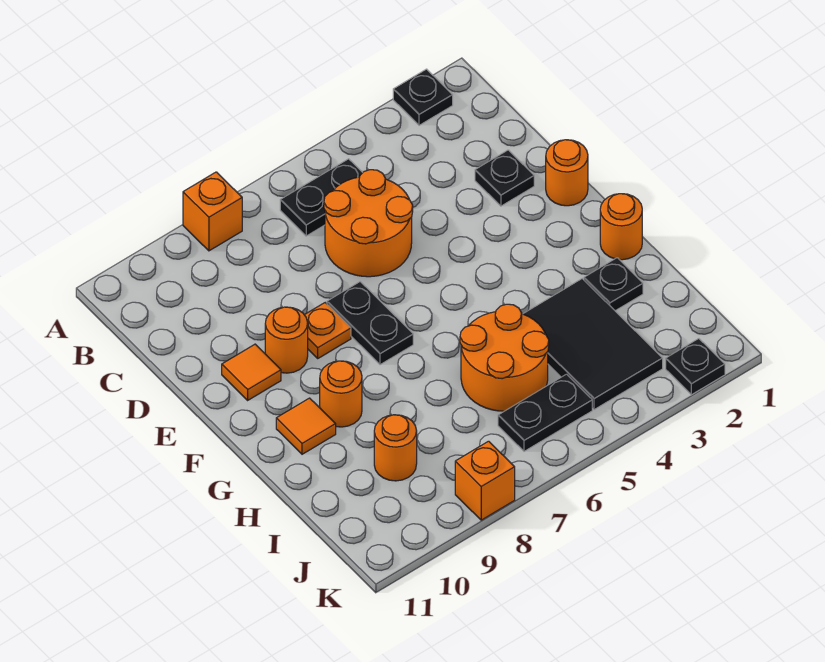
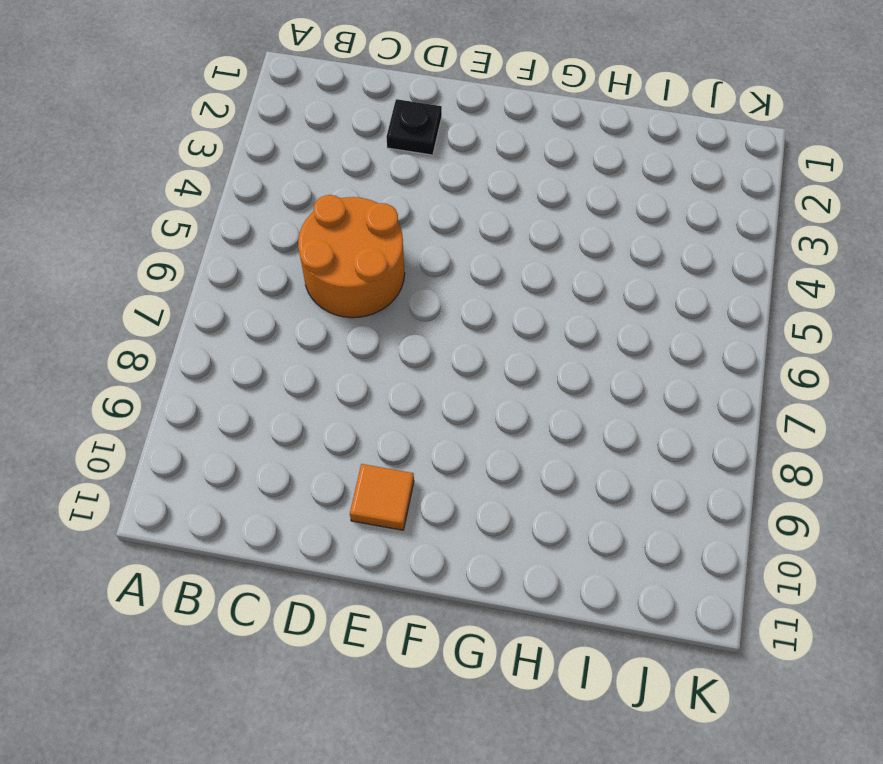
none -> black 1x1 plate [393,69,453,125]
none -> orange 1x1 brick [183,172,242,251]
none -> black 1x2 plate [280,159,363,236]

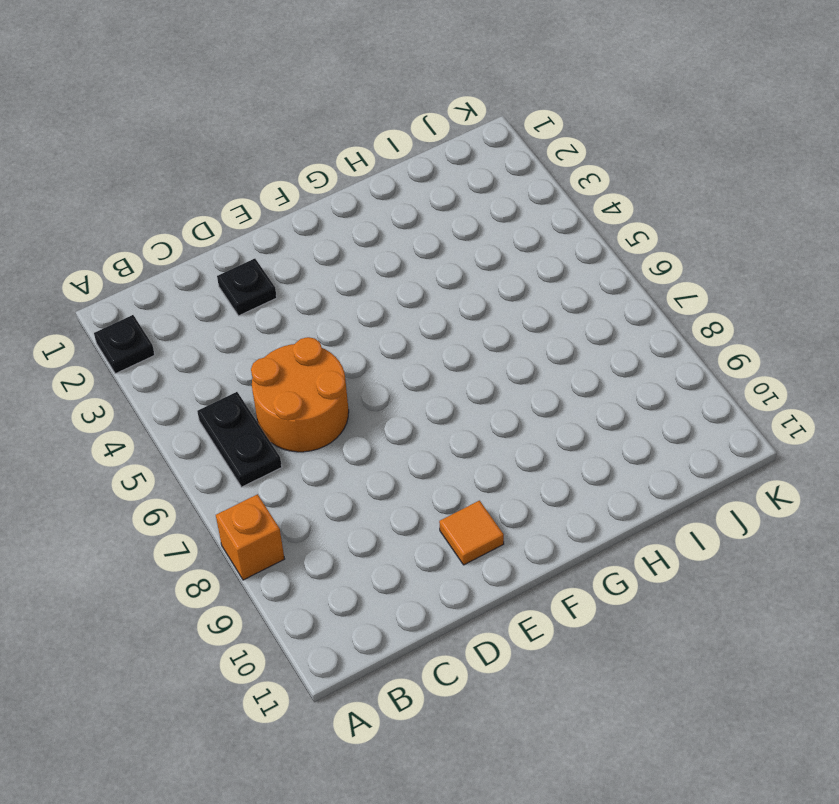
none -> orange 1x1 round brick [546,140,588,206]
none -> black 1x2 plate [327,282,413,365]
none -> orange 1x1 plate [305,303,351,358]

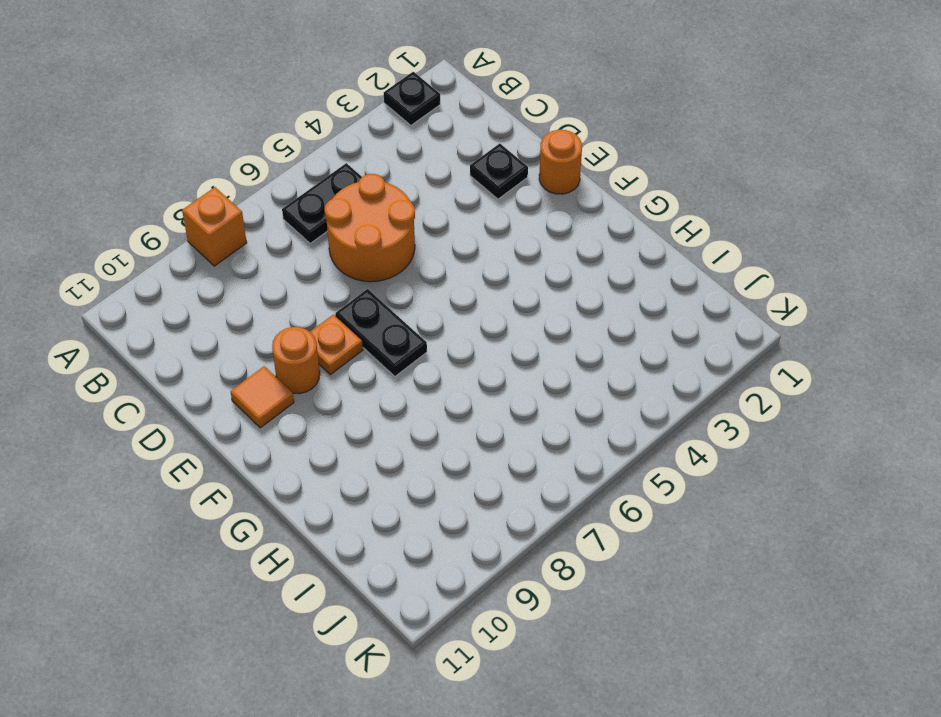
none -> orange 1x1 round brick [600,194,642,260]
none -> orange 1x1 round brick [320,361,362,427]
none -> orange 1x1 tile [276,398,336,454]

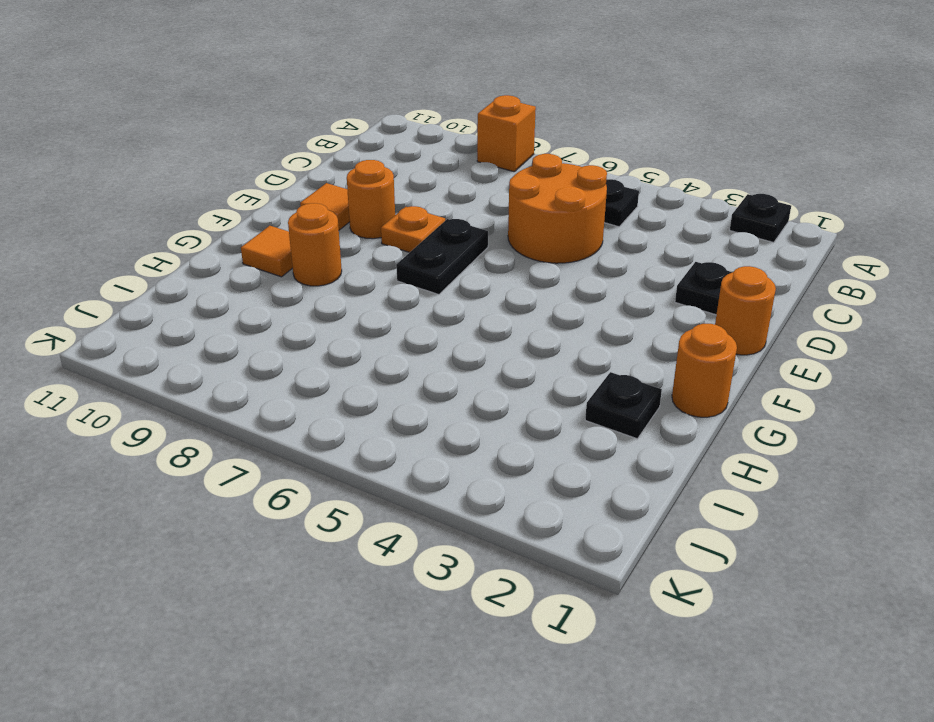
none -> black 2x3 tile [523,279,663,410]
none -> orange 2x2 round brick [460,304,549,411]
none -> orange 1x1 round brick [374,415,417,481]

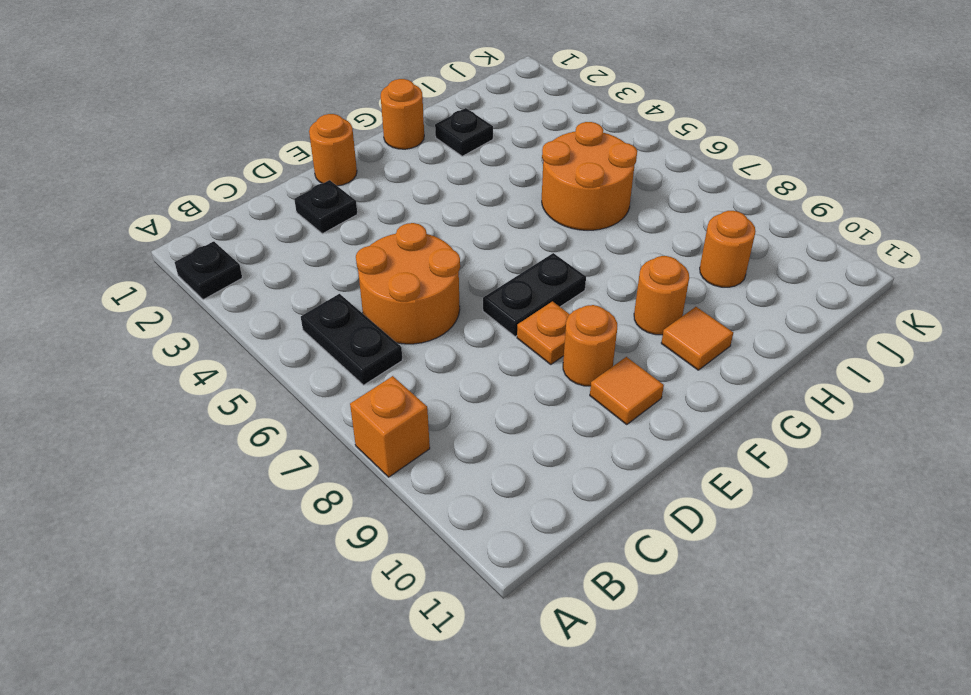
none -> black 2x3 tile [523,279,663,410]
none -> black 1x2 plate [498,374,592,451]
none -> black 1x1 plate [666,339,725,395]

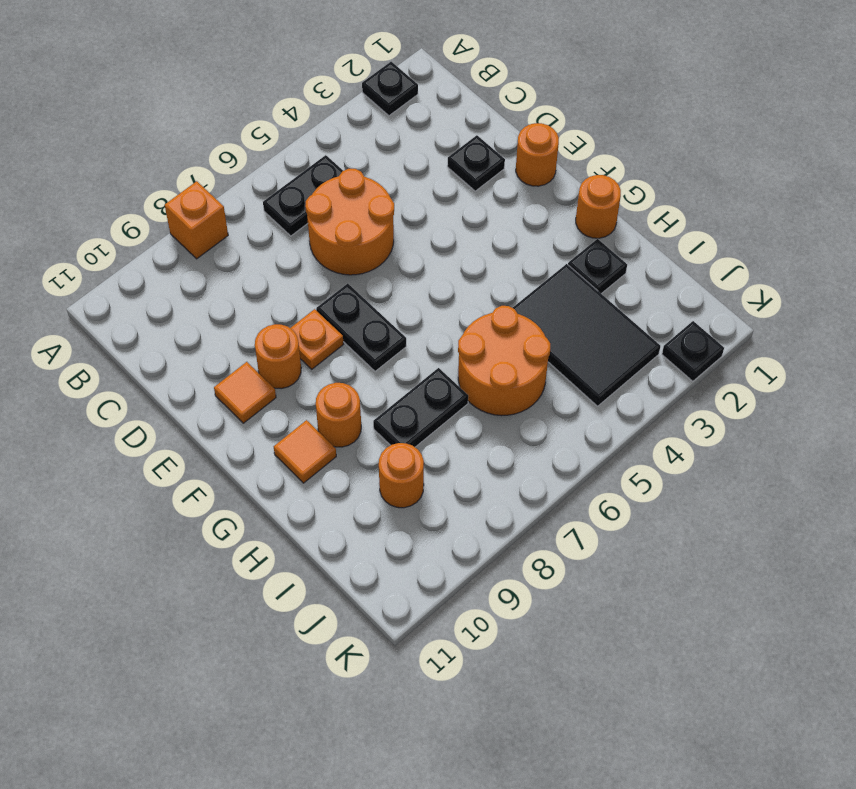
black 1x2 plate [373,368,468,447] -> black 1x2 plate moved to [498,374,592,451]
none -> orange 1x1 brick [455,441,515,520]

